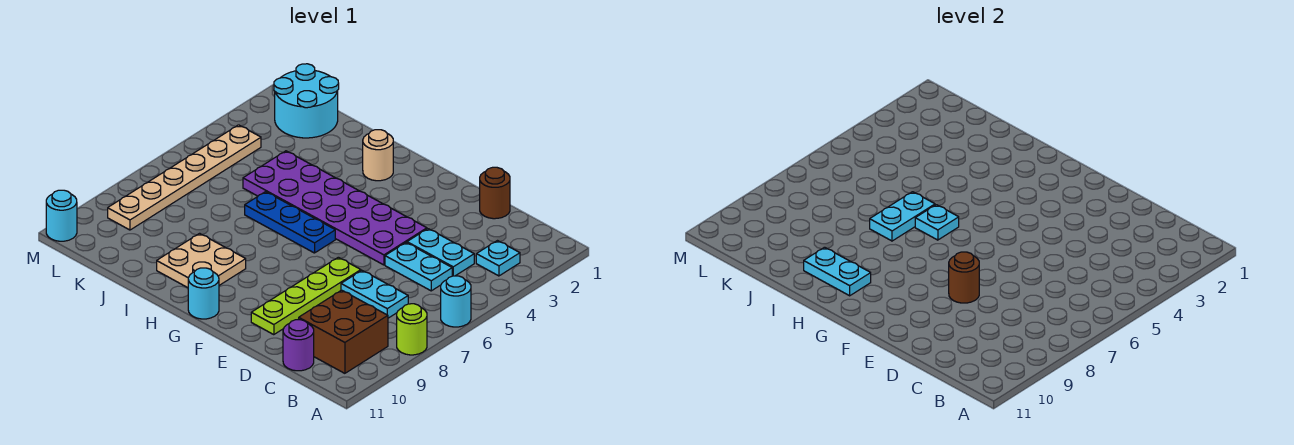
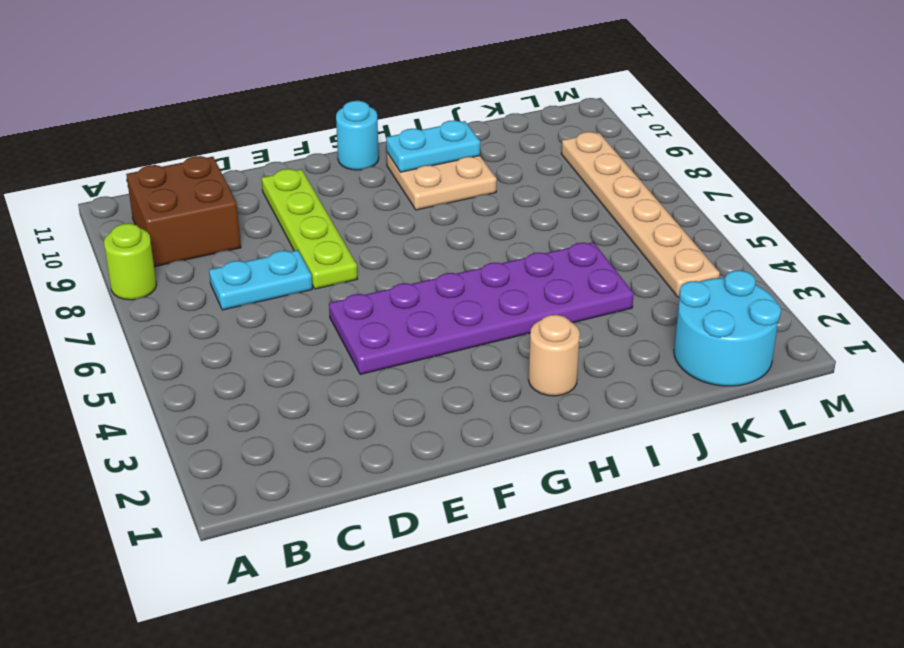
none -> cyan 1x1 round brick [441,276,471,327]
none -> cyan 1x1 plate [476,241,520,276]
none -> cyan 1x2 plate [407,229,474,276]

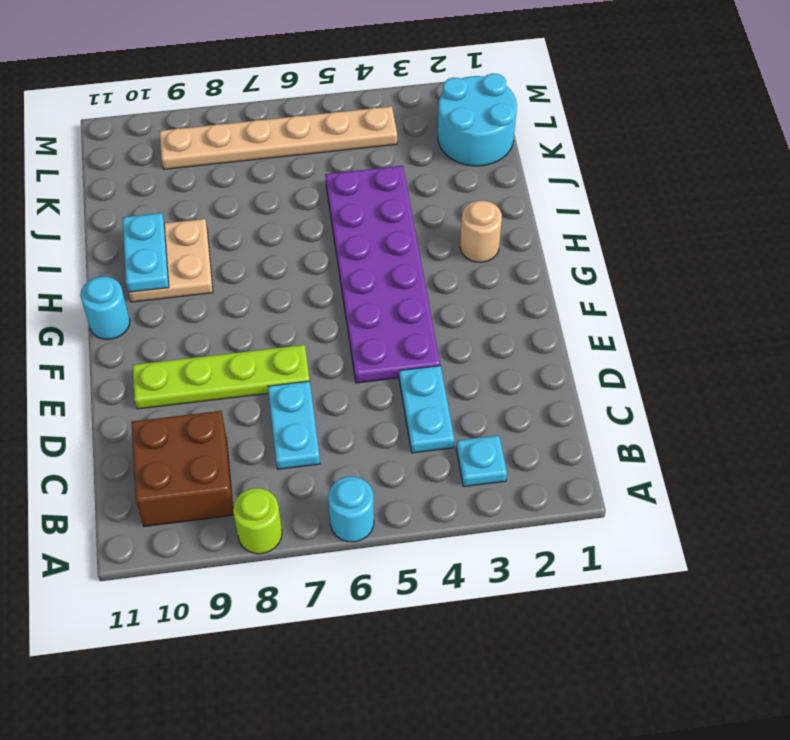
none -> cyan 1x2 plate [385,243,452,291]
none -> purple 1x1 round brick [283,319,314,371]
none -> brown 1x1 round brick [480,167,510,219]

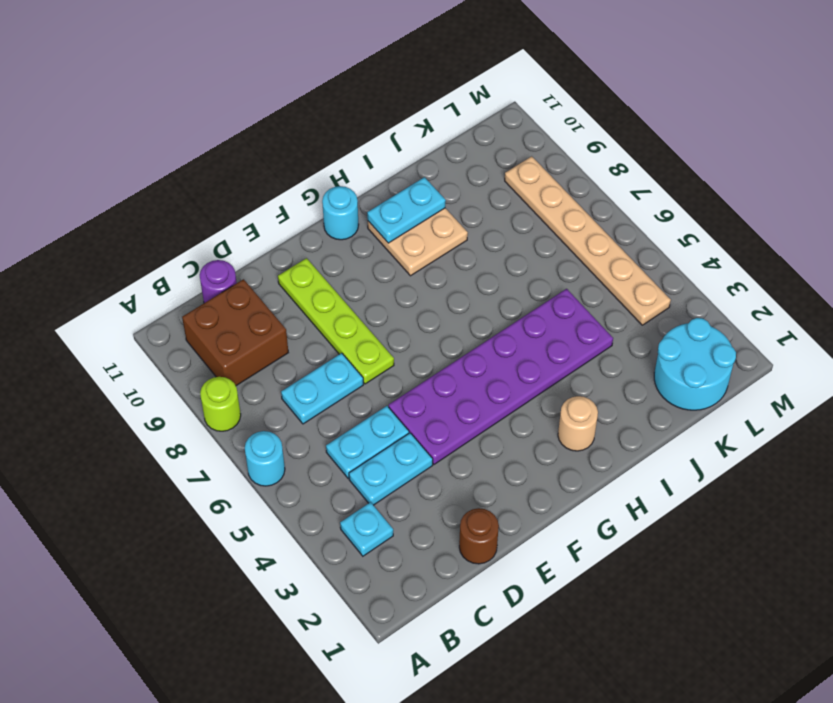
none -> blue 1x3 plate [245,192,335,253]
none -> cyan 1x1 round brick [46,190,77,241]
none -> brown 1x1 round brick [949,252,979,303]

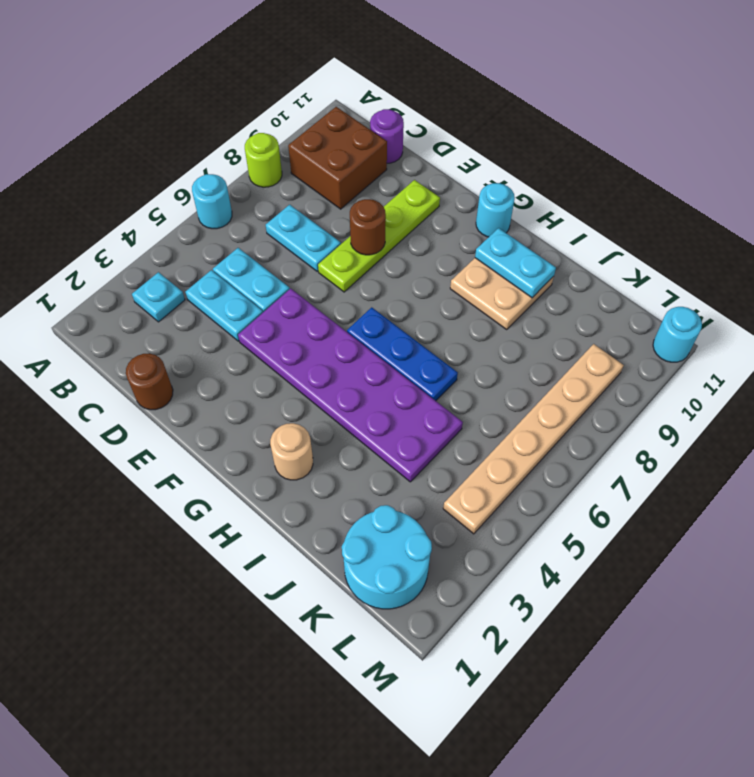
none -> cyan 1x1 plate [915,205,959,240]
none -> cyan 1x2 plate [870,192,935,241]

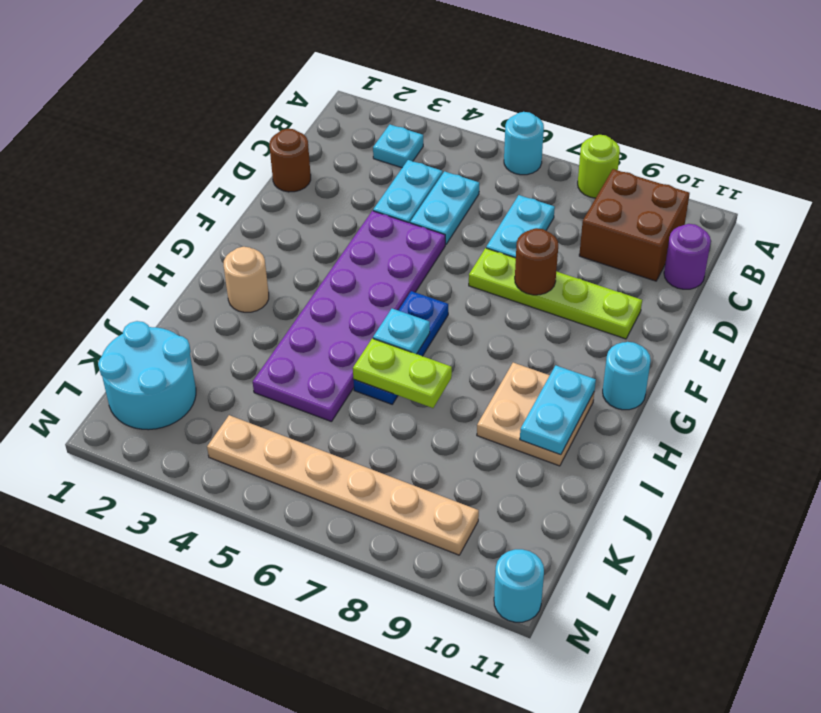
lime 1x2 plate [353,338,452,408] -> cyan 1x2 plate [870,192,935,241]

